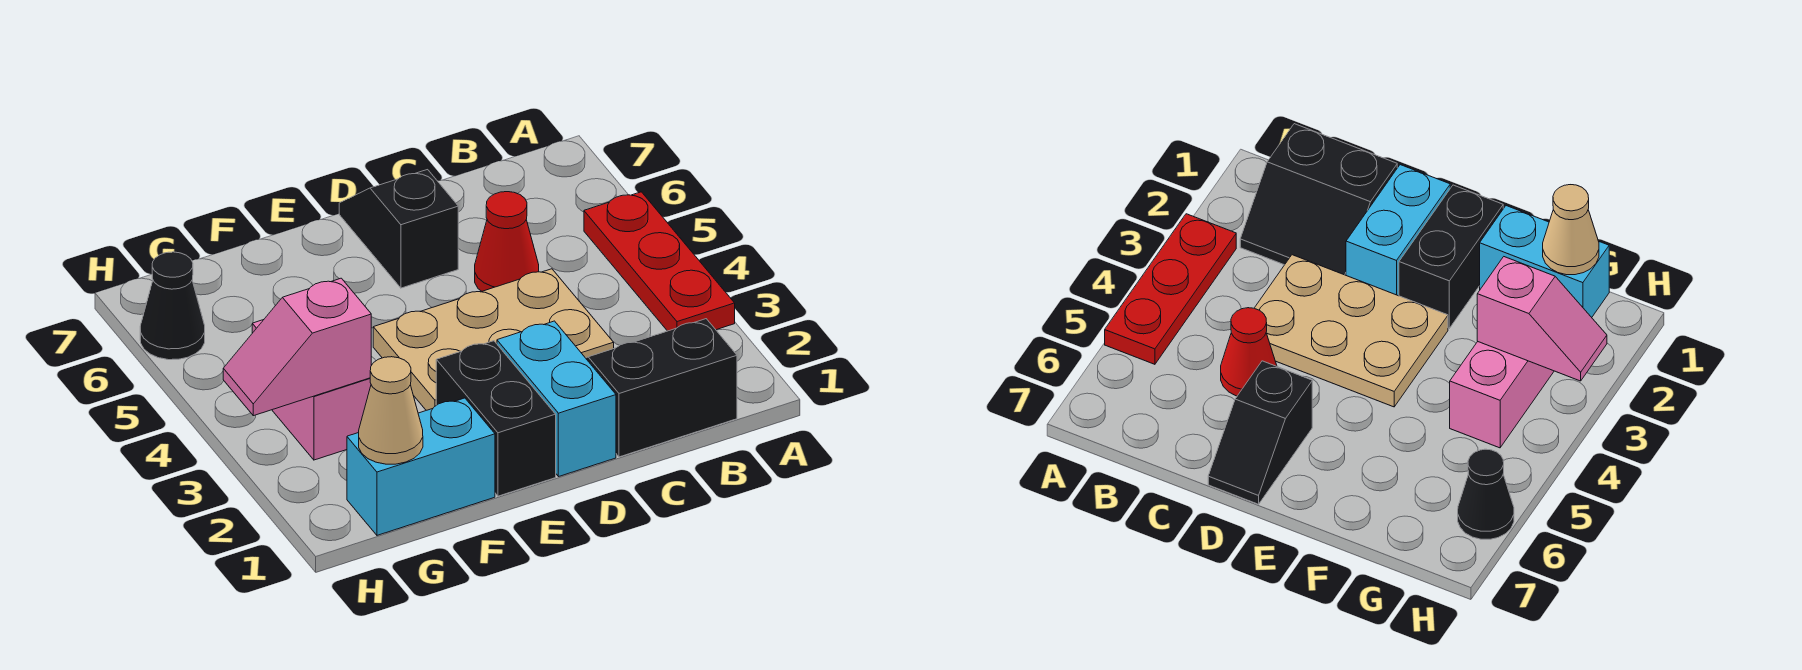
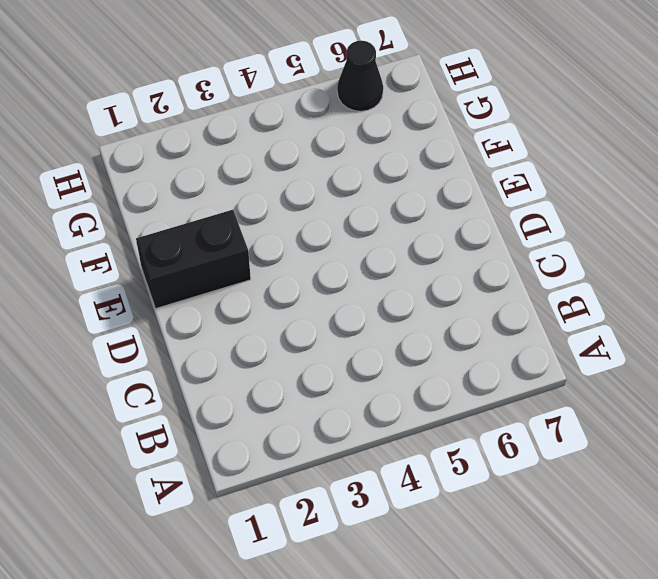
none -> red 1x3 plate [584,192,735,331]
none -> black 2x2 slope [586,319,737,457]
none -> tan 2x3 plate [373,269,614,410]

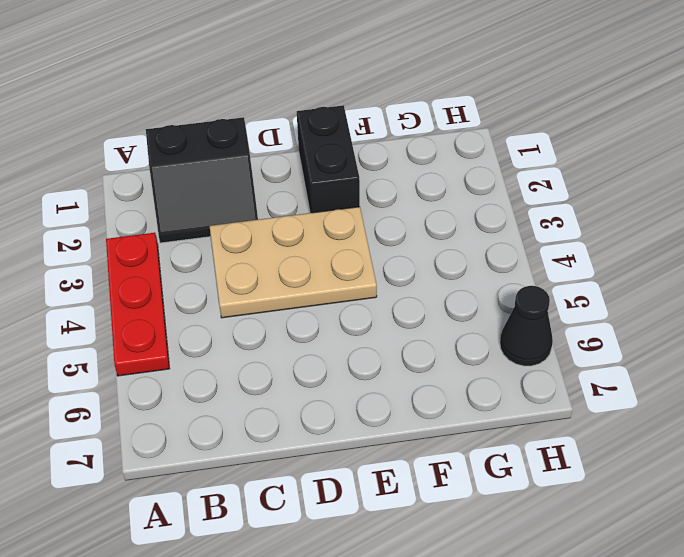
none -> red 1x1 cone [475,192,539,291]
none -> cyan 1x2 brick [497,321,616,477]
none -> black 1x2 slope [339,170,458,288]

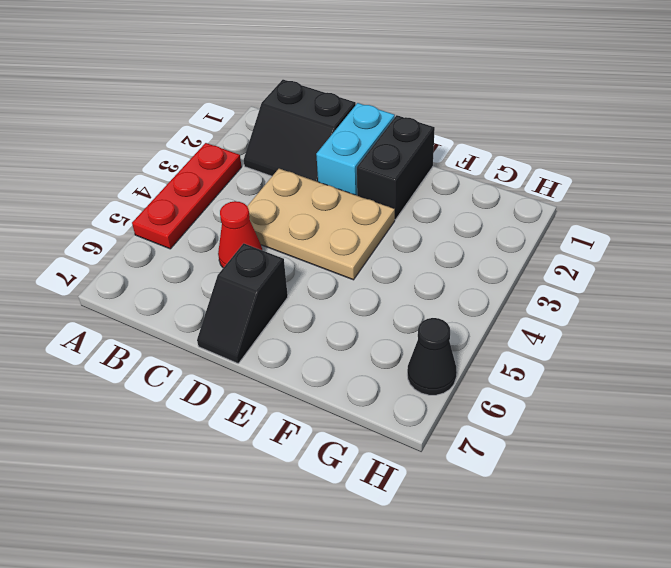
none -> cyan 1x2 brick [347,398,495,535]
none -> pink 1x2 brick [252,320,371,460]
none -> tan 1x1 cone [359,357,423,464]

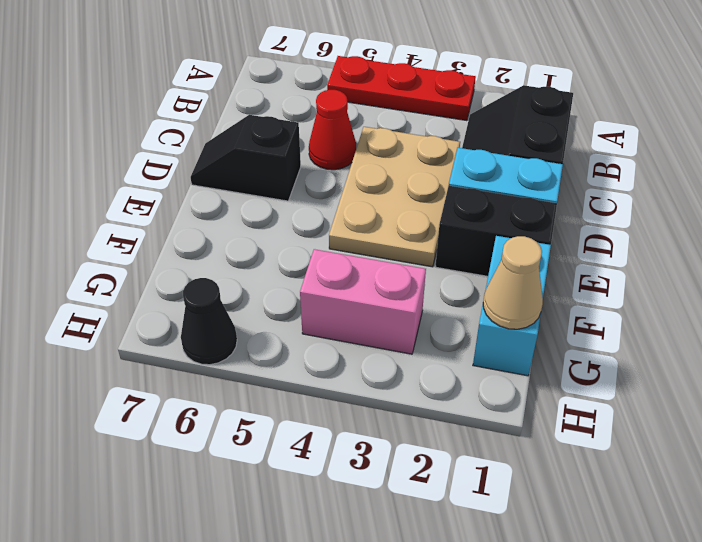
none -> pink 1x2 slope [223,278,371,416]

